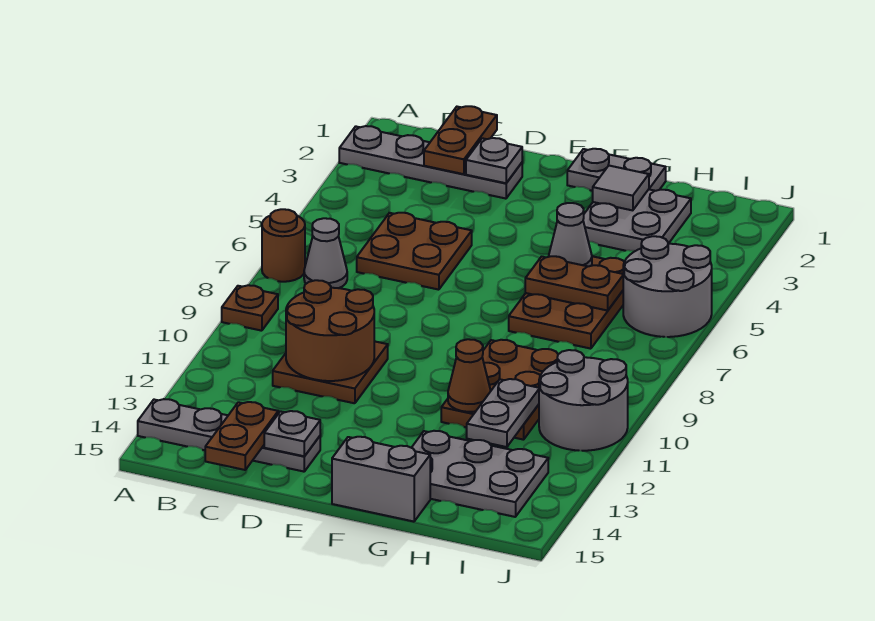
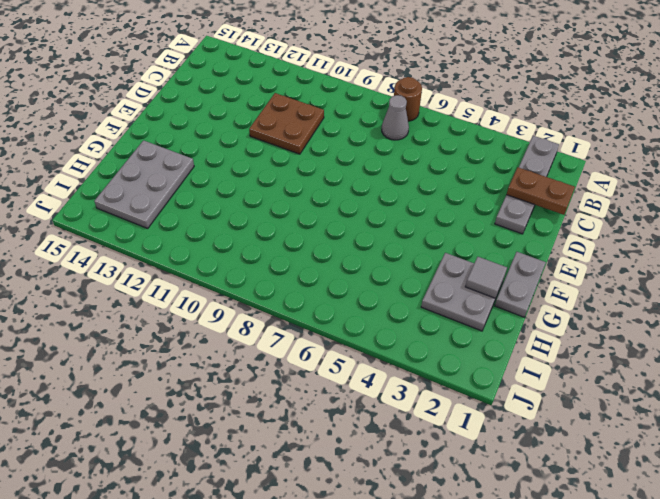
none -> brown 1x1 plate [222,285,278,331]
none -> grey 1x4 plate [138,399,320,472]
none -> brown 2x2 plate [357,213,472,290]

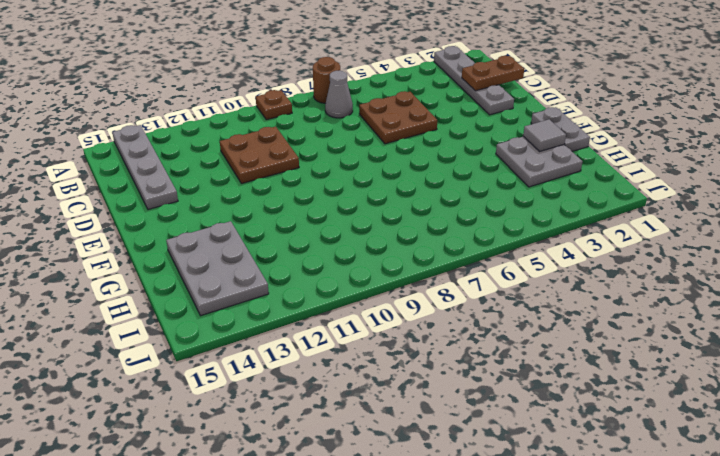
none -> grey 1x2 brick [332,437,430,522]
none -> brown 2x3 plate [509,256,624,349]
none -> brown 2x3 plate [441,340,558,440]

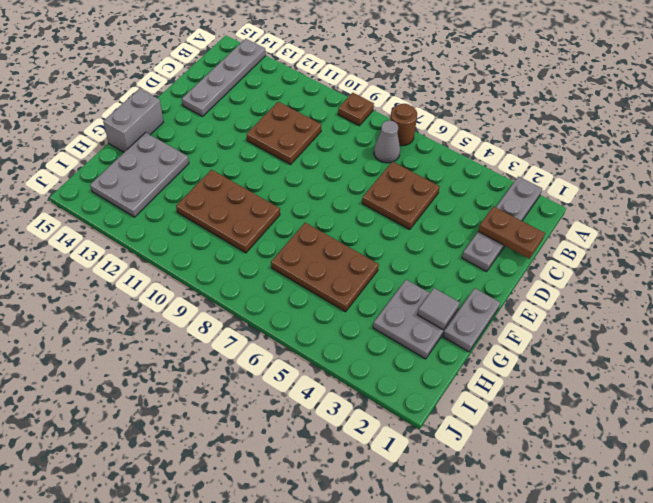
none -> grey 2x2 round brick [623,236,712,337]
none -> grey 2x2 round brick [539,350,628,451]
none -> brown 2x2 round brick [286,280,374,381]

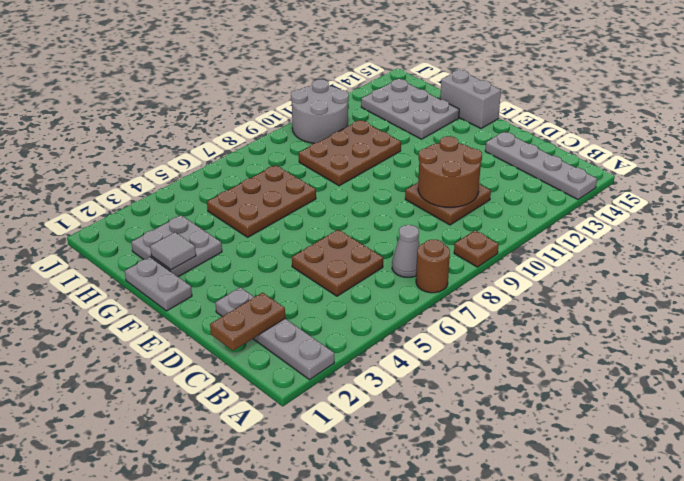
none -> grey 2x2 round brick [623,236,712,337]
none -> brown 1x2 plate [205,402,278,470]
none -> grey 1x1 plate [466,138,522,183]

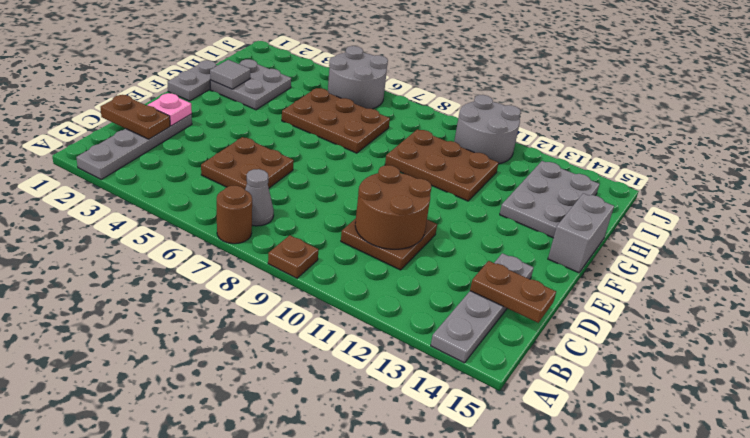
pink 1x1 plate [148,93,192,126] -> grey 1x1 plate [466,138,522,183]
none -> grey 1x1 plate [264,411,320,456]
none -> grey 1x1 cone [549,203,592,266]
none -> brown 1x2 plate [525,256,623,311]

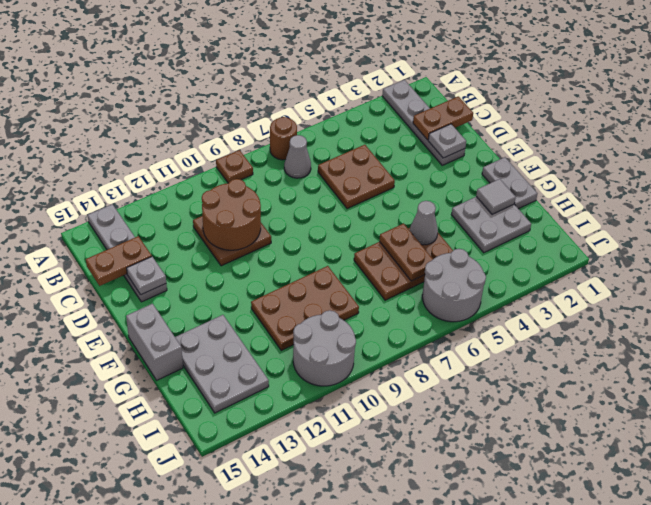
none -> brown 1x1 cone [448,339,491,412]
none -> grey 1x2 plate [467,379,539,447]

